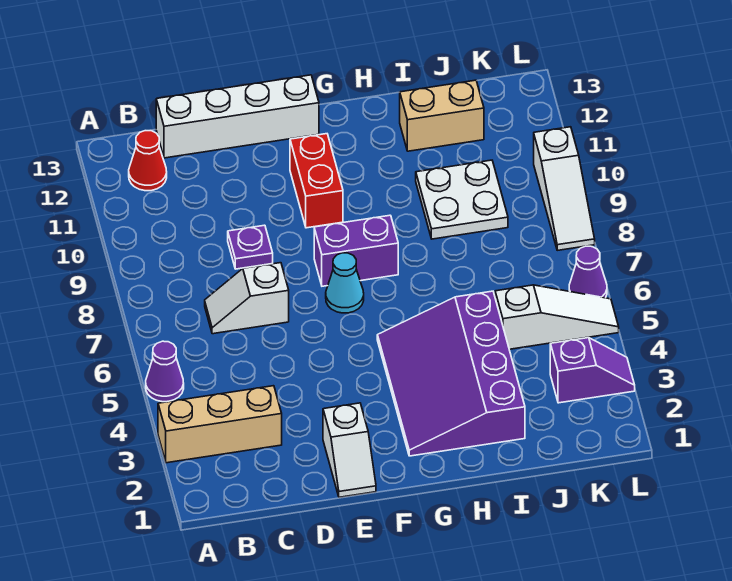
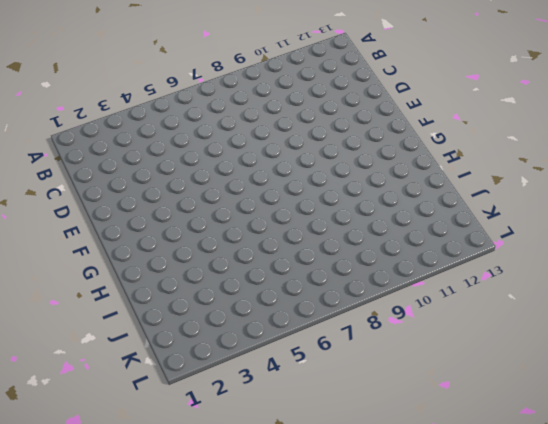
none -> tan 1x3 brick [158,386,282,463]
none -> purple 1x1 cone [146,341,184,402]
none -> red 1x1 cone [129,131,167,191]

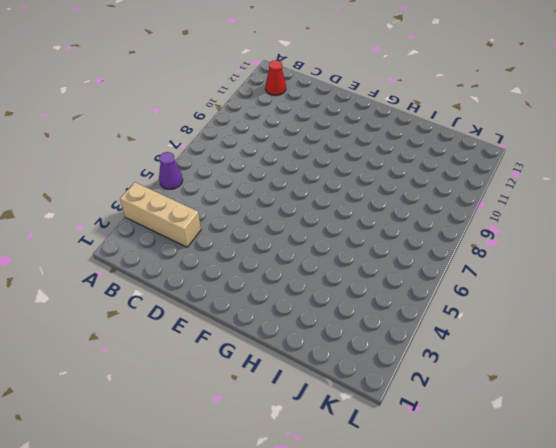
none -> white 1x2 slope [205,263,289,334]
none -> white 1x4 brick [156,75,319,158]
none -> purple 1x1 plate [228,225,273,269]

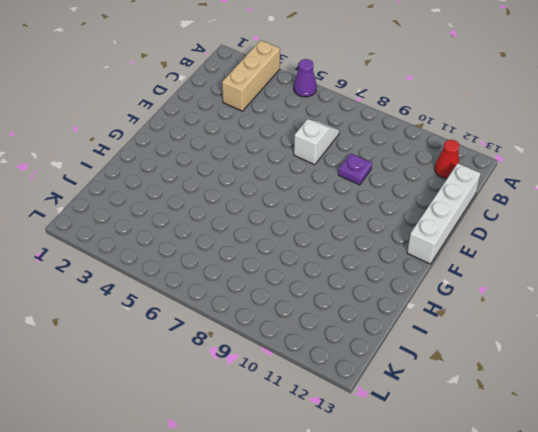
none -> white 1x2 slope [323,403,376,497]
none -> cyan 1x1 cone [326,253,364,313]
none -> purple 1x2 brick [314,215,398,286]

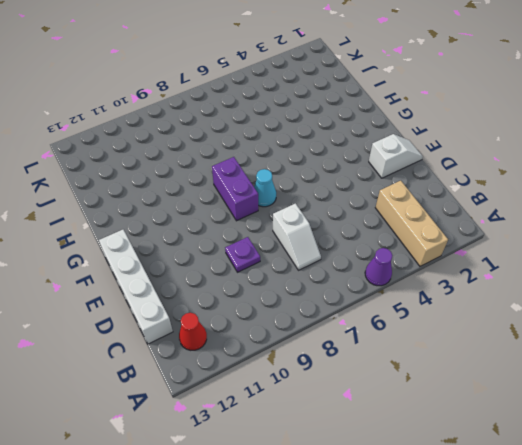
none -> red 1x2 brick [290,134,343,228]
none -> purple 3x4 slope [377,291,525,456]
none -> white 2x2 plate [416,160,508,239]

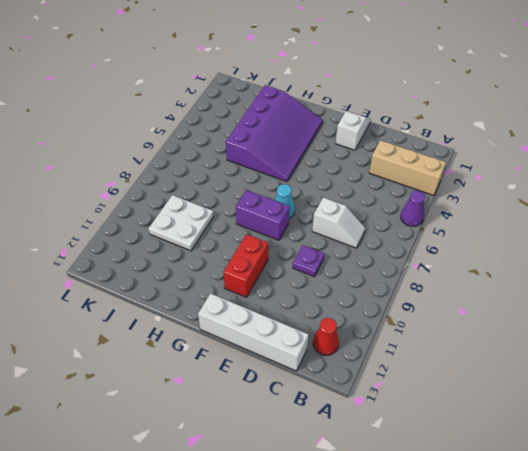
none -> tan 1x2 brick [400,80,484,151]
none -> white 1x3 slope [495,285,619,349]
none -> purple 1x2 slope [550,338,635,403]

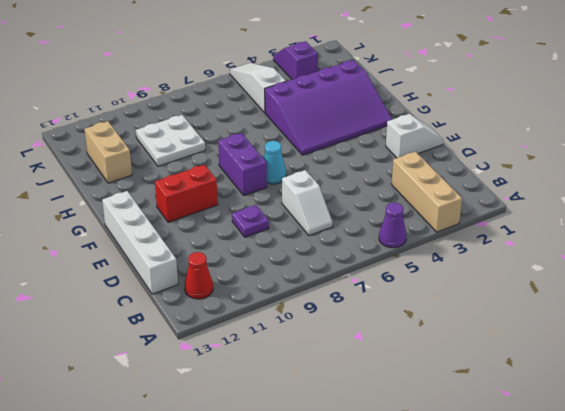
none -> purple 1x1 cone [569,246,607,298]
none -> white 1x3 slope [534,127,595,250]

